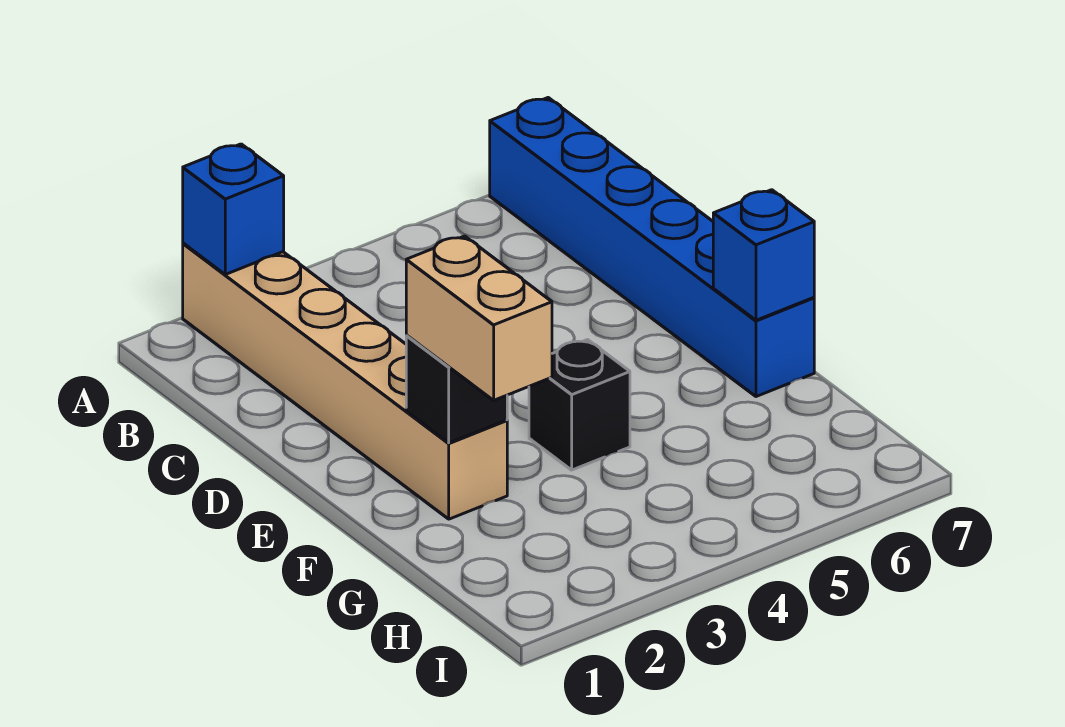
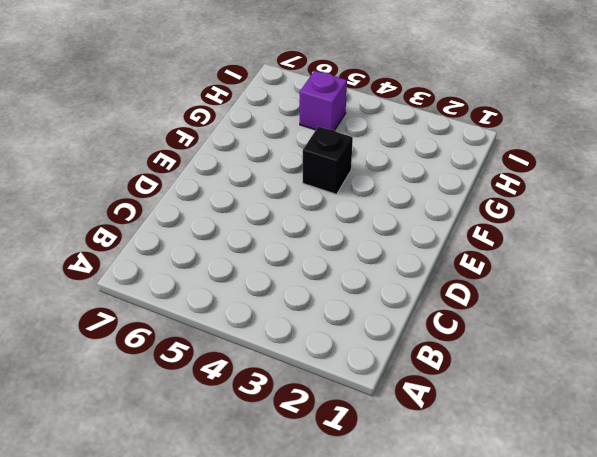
purple 1x1 brick [300,71,347,130] -> none
none -> tan 1x6 brick [183,243,507,519]
none -> blue 1x6 brick [490,98,814,397]

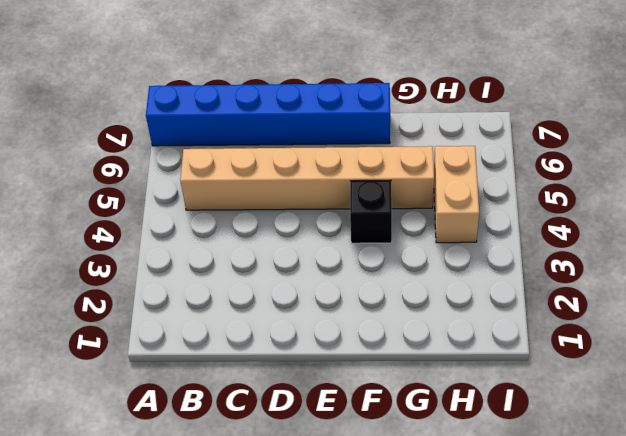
tan 1x6 brick [180,146,434,210] -> tan 1x6 brick moved to [183,243,507,519]
tan 1x2 brick [434,146,479,243] -> tan 1x2 brick turned to [406,236,552,400]
none -> blue 1x1 brick [183,144,284,274]
none -> black 1x1 brick [406,336,507,443]

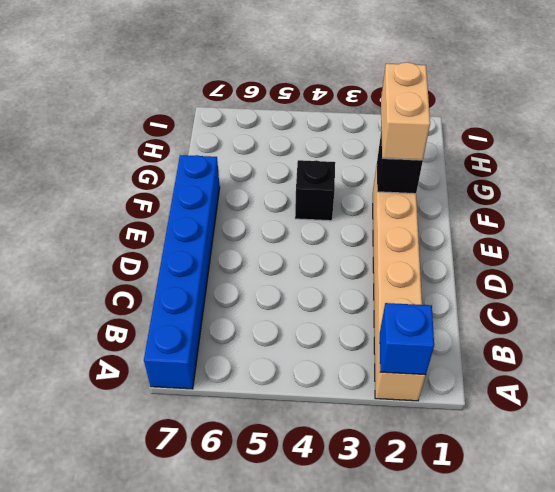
none -> blue 1x1 brick [713,190,814,320]

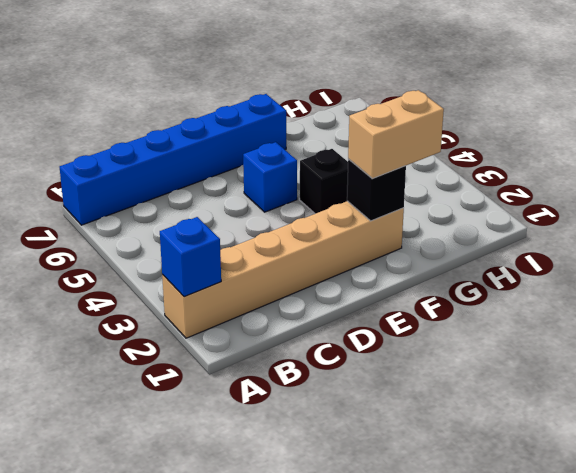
blue 1x1 brick [243,142,297,212] -> blue 1x1 brick moved to [713,190,814,320]

